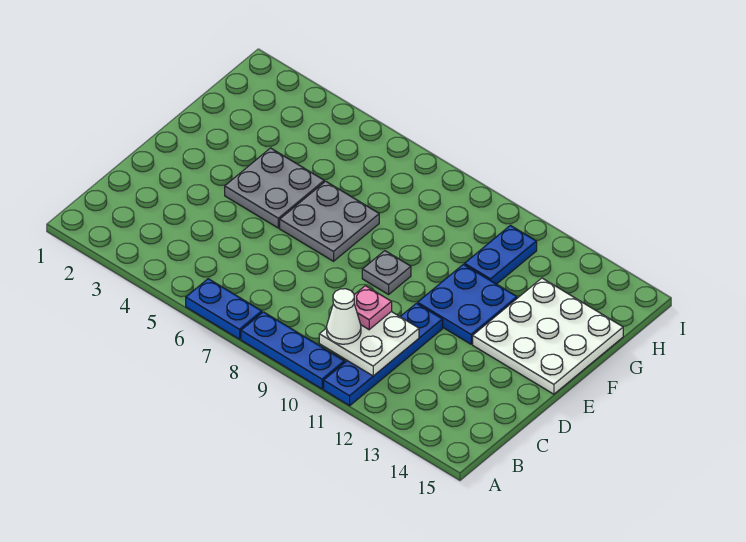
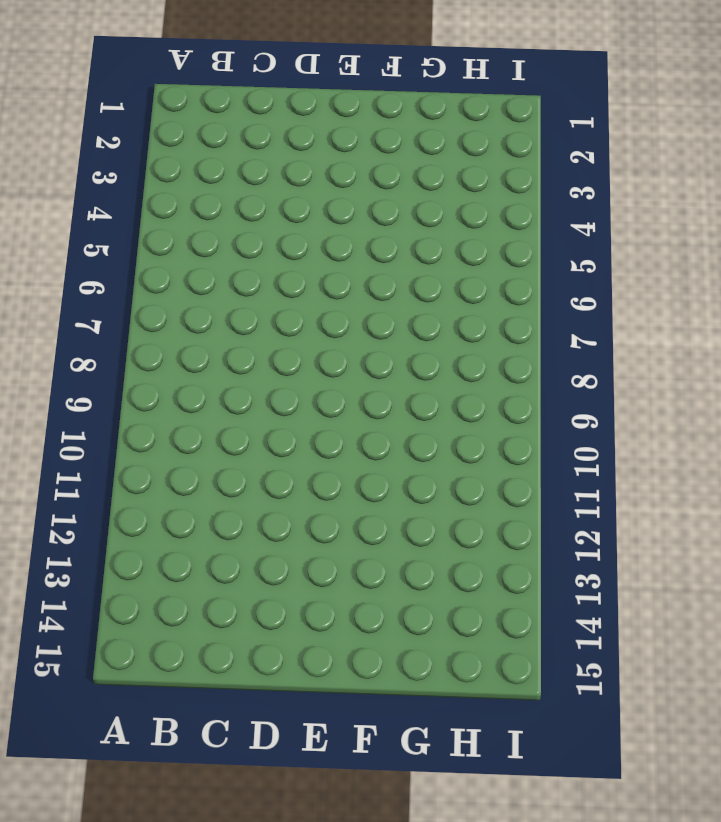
none -> blue 1x2 plate [186,279,262,339]
none -> blue 1x3 plate [241,312,345,389]
none -> blue 1x4 plate [324,303,443,406]

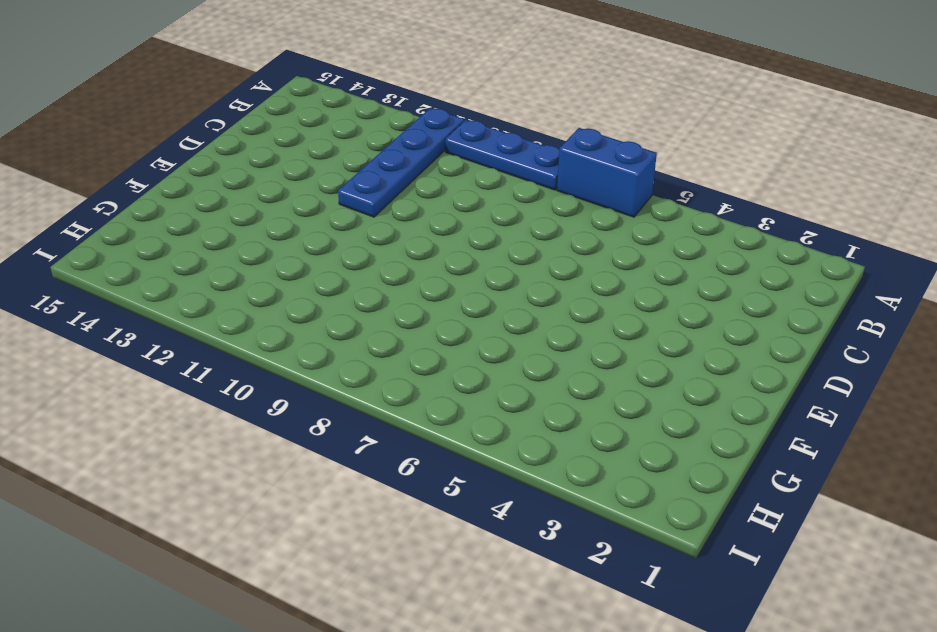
blue 1x2 brick [557,128,657,217] -> blue 1x2 plate [186,279,262,339]
none -> grey 2x2 plate [225,148,324,228]
none -> grey 2x2 plate [280,181,379,261]
none -> grey 1x1 plate [362,251,411,294]

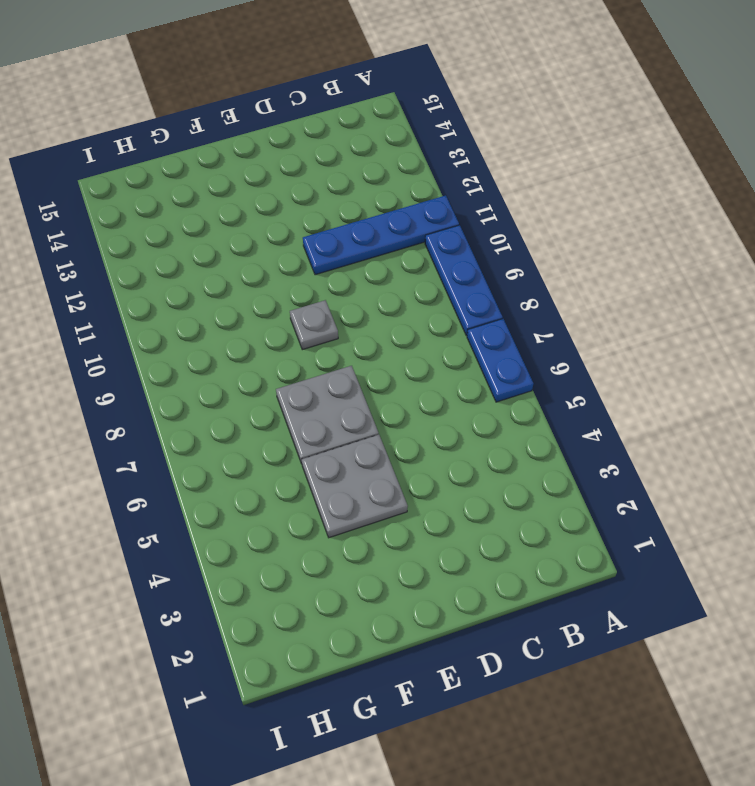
none -> blue 2x2 plate [418,264,517,344]
none -> white 3x3 plate [473,278,623,394]
none -> blue 1x2 plate [464,225,537,284]

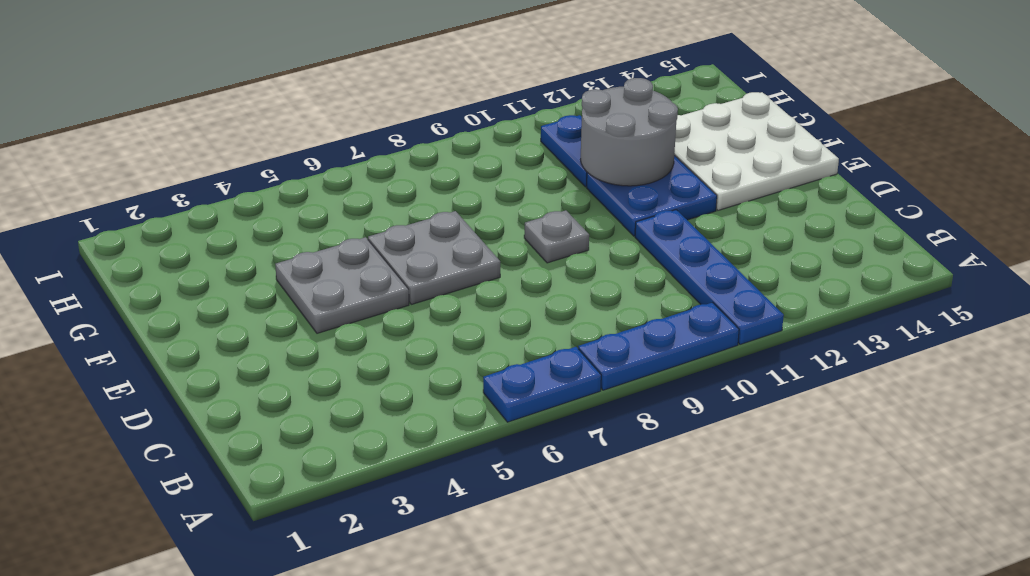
grey 2x2 round brick [581,78,678,186] -> none
none -> white 2x2 plate [319,312,419,376]
none -> white 1x1 cone [327,289,361,344]
none -> pink 1x1 plate [354,286,392,330]

